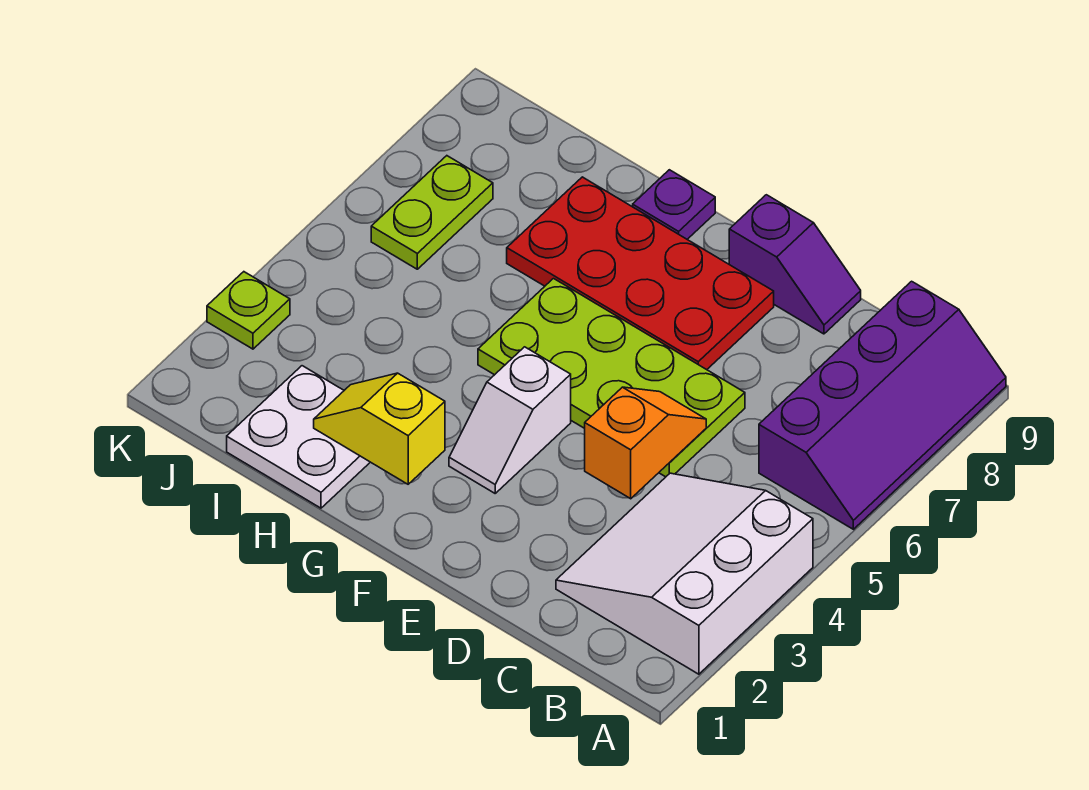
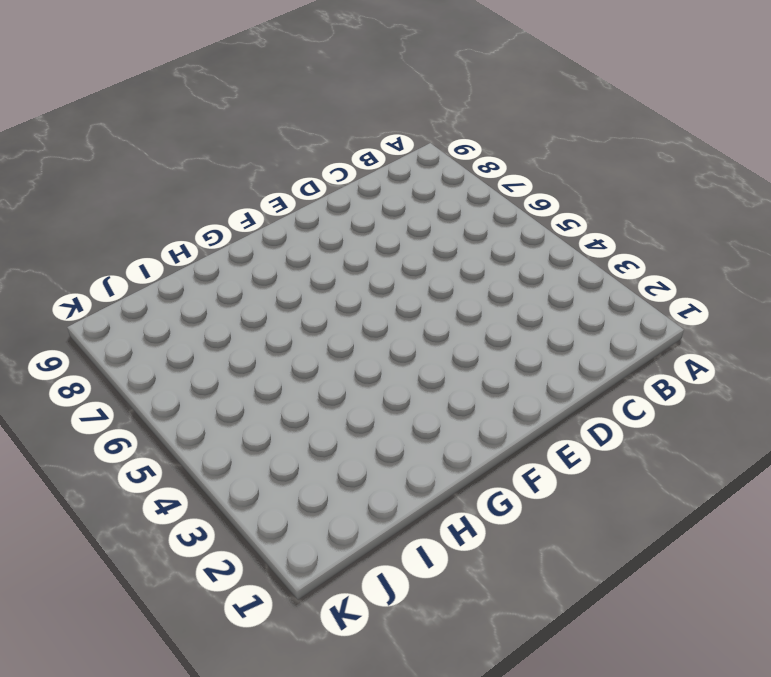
none -> white 3x3 slope [556,473,813,674]
none -> purple 2x4 slope [759,281,1006,529]
none -> lime 2x4 plate [478,279,745,477]

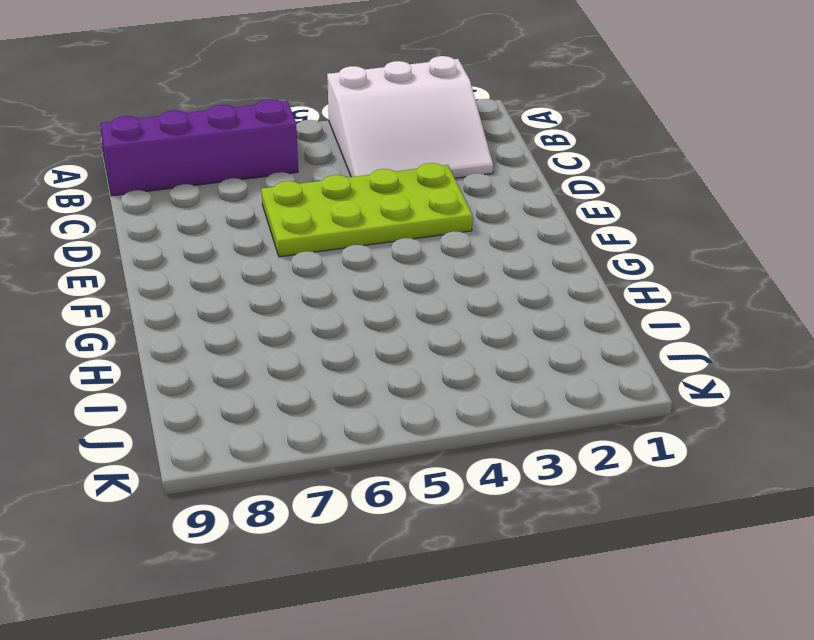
lime 2x4 plate [261,163,472,257] -> lime 2x4 plate turned to [478,279,745,477]
none -> purple 1x2 slope [729,195,861,334]
none -> red 2x4 plate [507,177,774,370]
none -> white 1x2 slope [449,347,571,493]

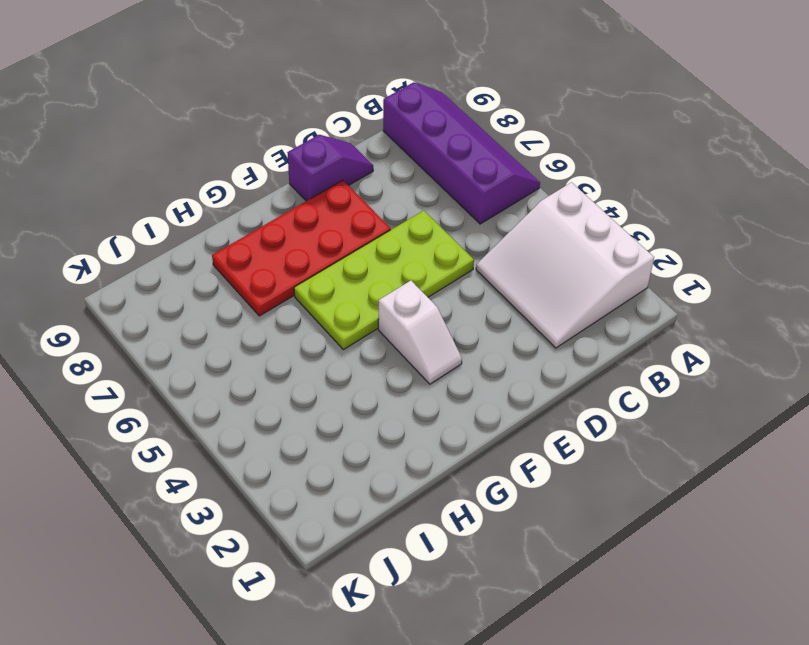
none -> purple 1x1 plate [633,170,715,239]
none -> white 2x2 plate [227,366,370,508]
none -> lime 1x2 plate [371,156,493,269]

